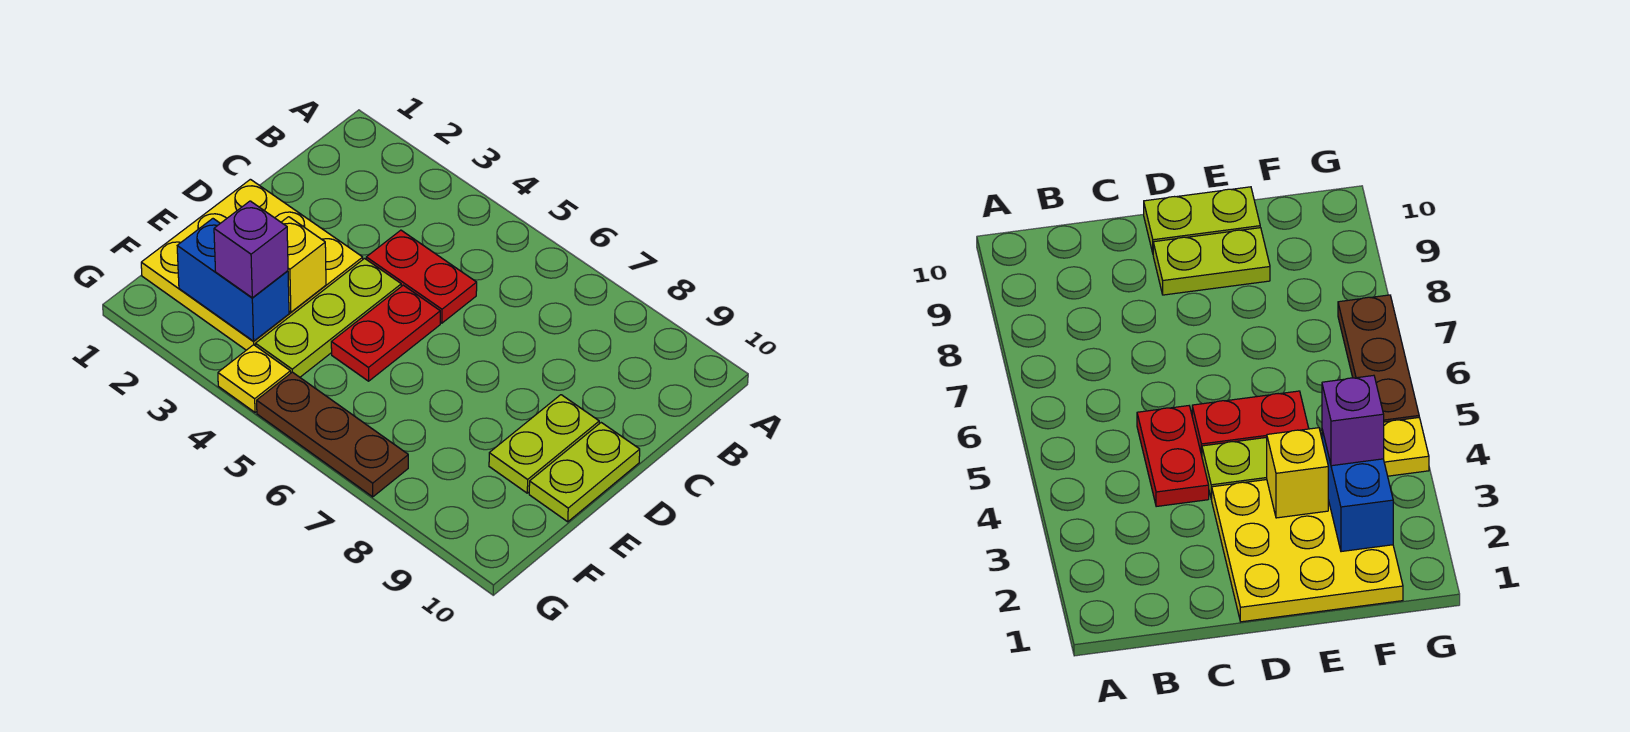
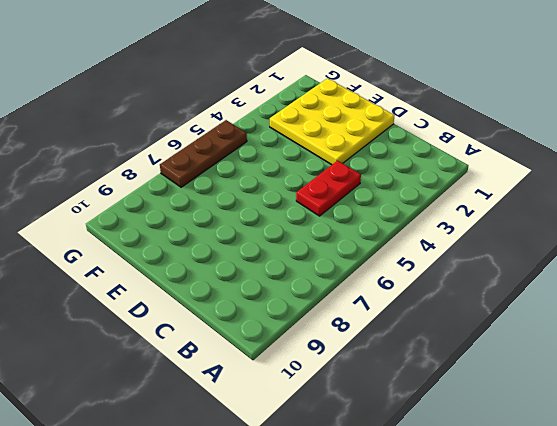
none -> lime 1x3 plate [255,259,401,377]
none -> red 1x2 plate [331,285,440,381]

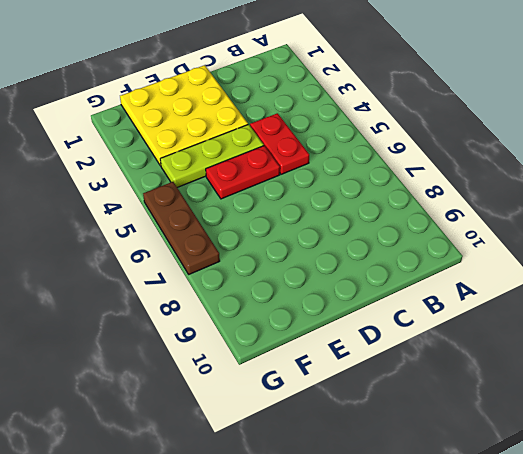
none -> lime 1x2 plate [489,395,599,493]
none -> lime 1x2 plate [529,423,640,522]

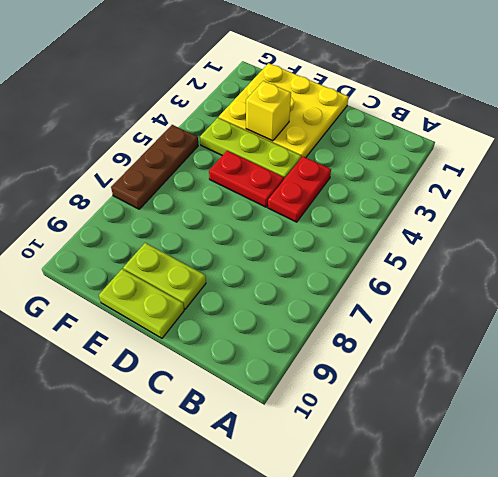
none -> yellow 1x1 plate [218,345,291,412]
none -> blue 1x2 brick [177,219,289,341]

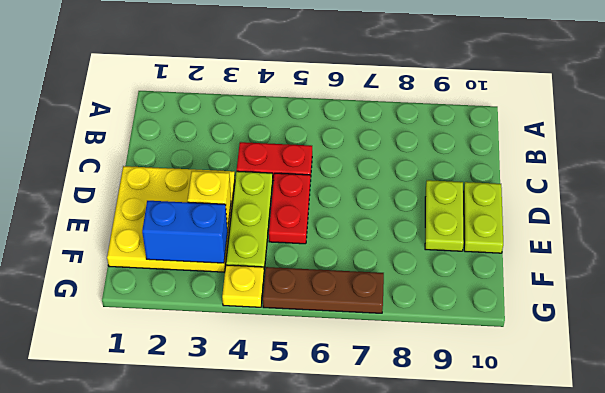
none -> purple 1x1 brick [214,201,288,298]

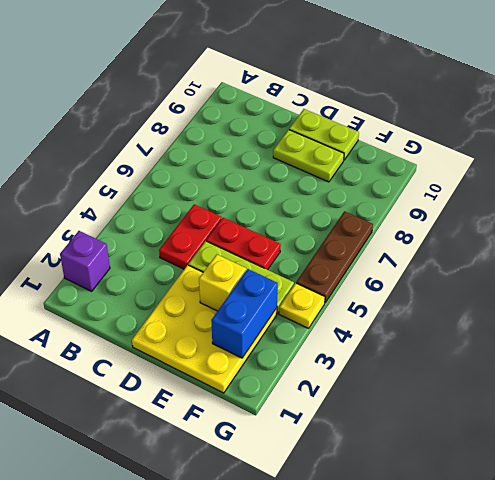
purple 1x1 brick [60,231,110,291] -> purple 1x1 brick moved to [214,201,288,298]

